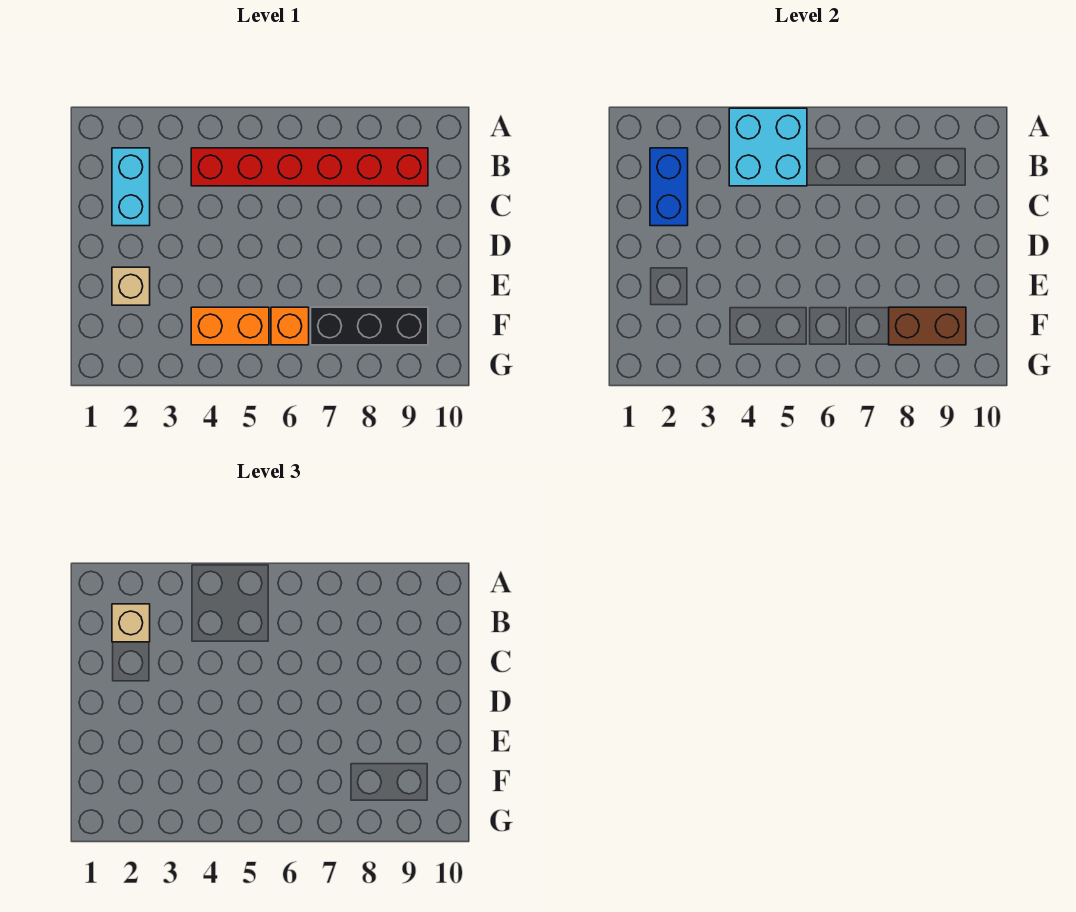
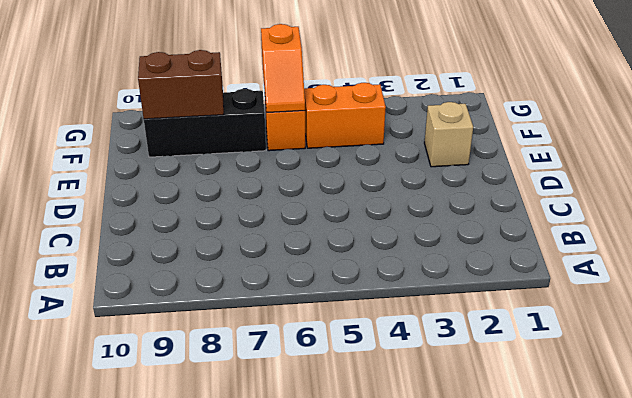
orange 1x2 slope [261,24,305,112] -> none
none -> cyan 1x2 brick [112,148,150,226]
none -> red 1x6 brick [191,148,428,186]

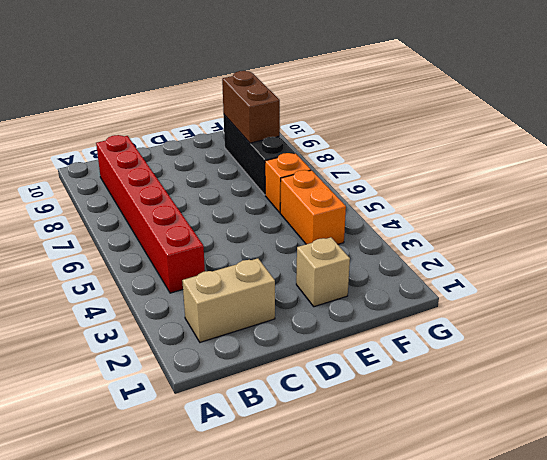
tan 1x2 brick [182,258,275,342] -> cyan 1x2 brick [112,148,150,226]
none -> cyan 2x2 brick [729,108,807,186]
none -> blue 1x2 brick [650,148,688,226]

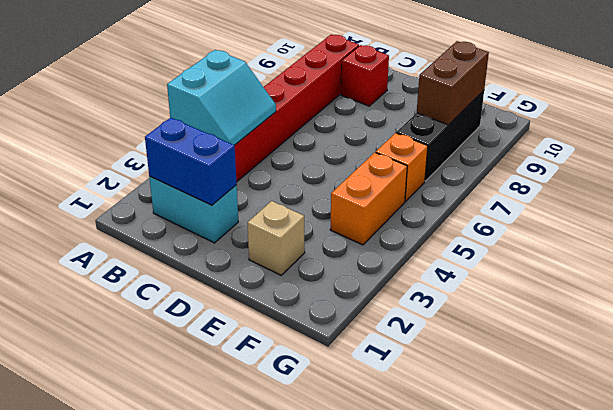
cyan 2x2 slope [167,50,276,145] -> cyan 2x2 brick [729,108,807,186]
red 1x1 brick [341,45,389,106] -> none
none -> tan 1x1 brick [112,604,150,642]

